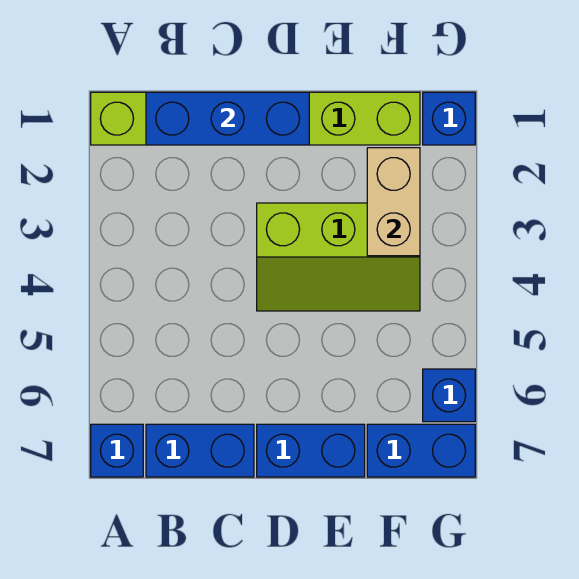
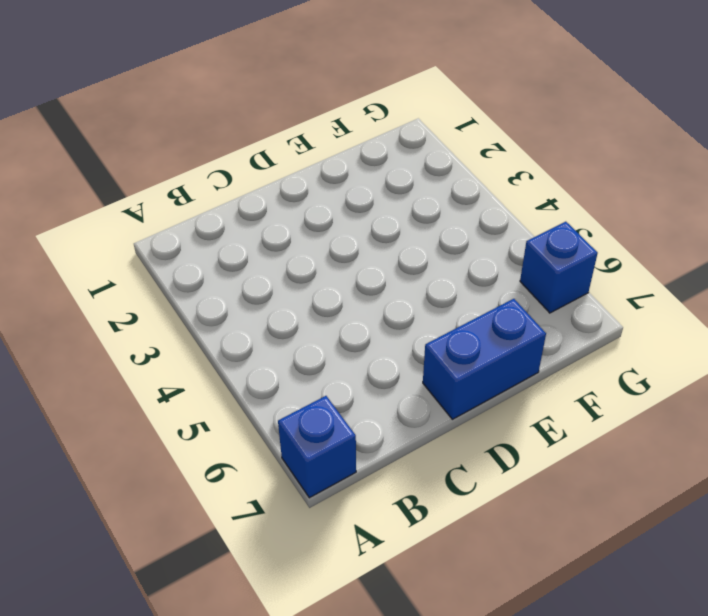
none -> lime 1x6 brick [91,92,420,145]
none -> blue 1x2 brick [146,424,254,477]

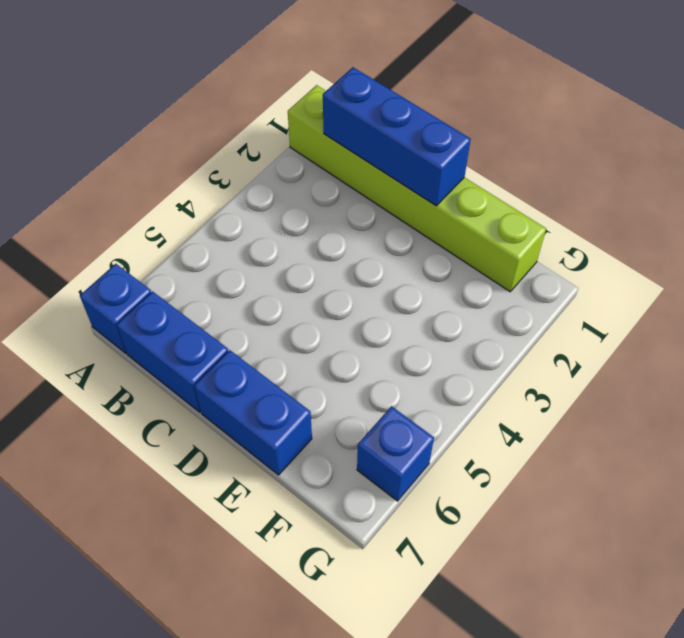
none -> lime 2x3 slope [257,203,420,311]
none -> blue 1x2 brick [367,424,475,477]

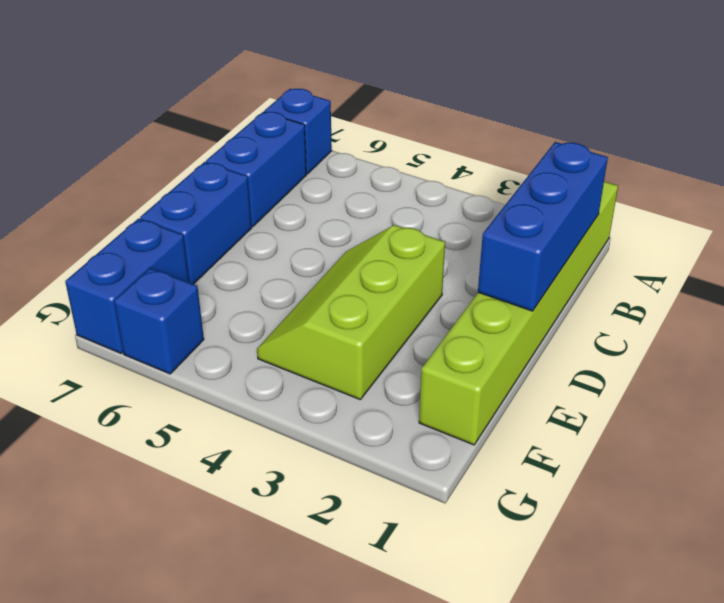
none -> blue 1x1 brick [423,92,475,145]
none -> tan 1x2 brick [367,148,420,256]

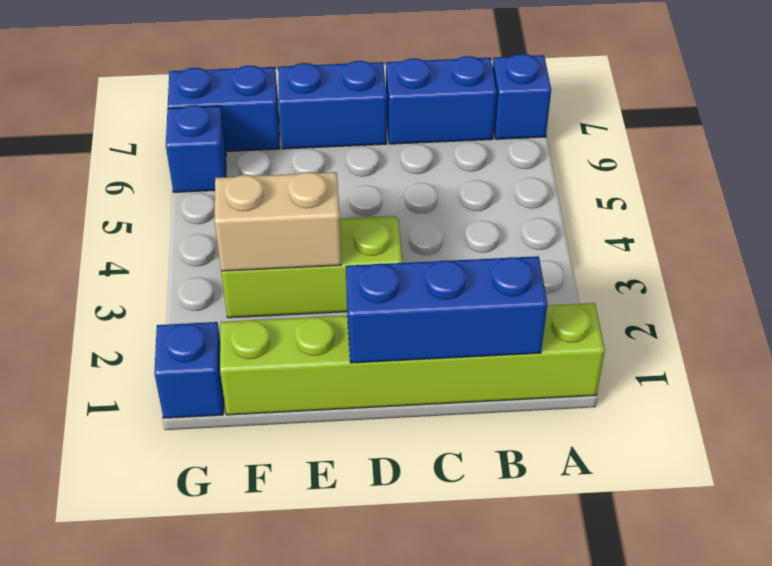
tan 1x2 brick [214,172,341,271] -> tan 1x2 brick turned to [367,148,420,256]

